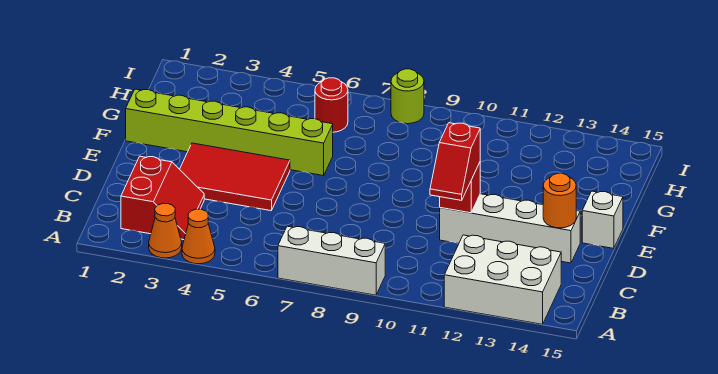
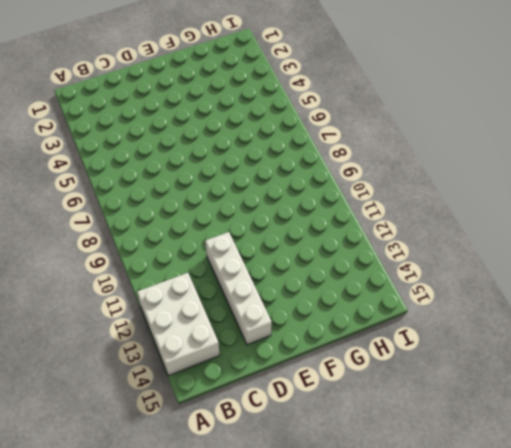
none -> orange 1x1 cone [149,203,182,258]
none -> orange 1x1 cone [182,209,215,264]
none -> white 1x3 brick [278,226,385,295]

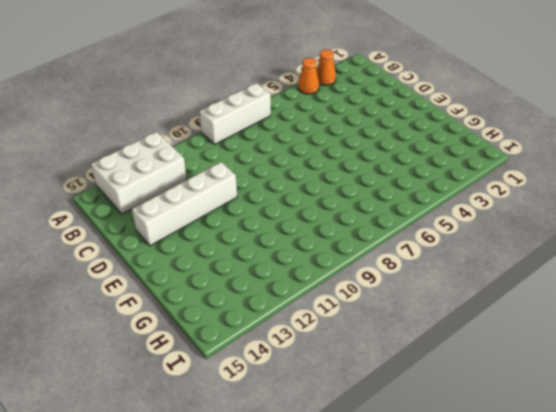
none -> red 2x2 slope [121,156,204,240]
none -> red 2x3 tile [180,143,290,211]
none -> white 1x1 brick [582,191,623,249]

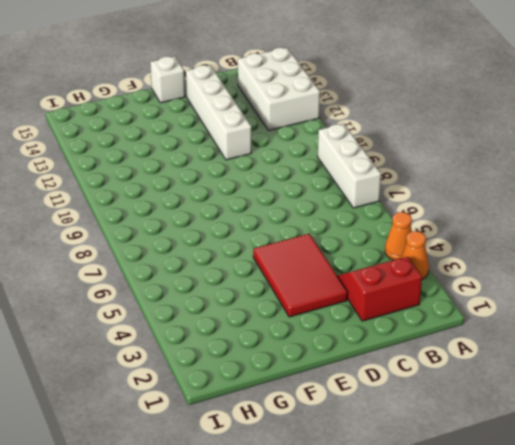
none -> lime 1x6 brick [126,89,333,176]
none -> red 1x1 round brick [315,78,348,132]
none -> lime 1x1 round brick [391,69,424,124]

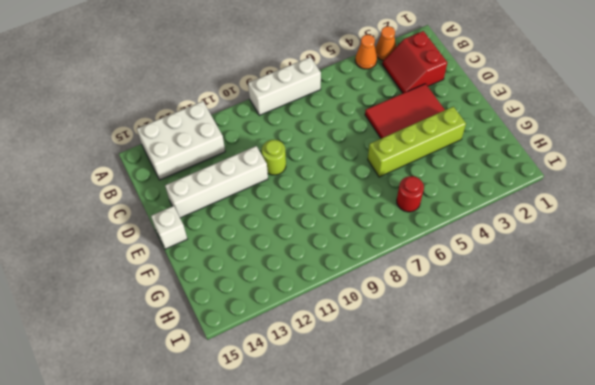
lime 1x1 round brick [262,140,286,175] -> lime 1x1 round brick moved to [391,69,424,124]
lime 1x4 brick [368,107,466,177] -> lime 1x6 brick [126,89,333,176]
none -> red 1x1 brick [440,162,480,213]
none -> orange 1x1 round brick [543,173,577,228]
none -> red 1x2 slope [430,123,480,200]

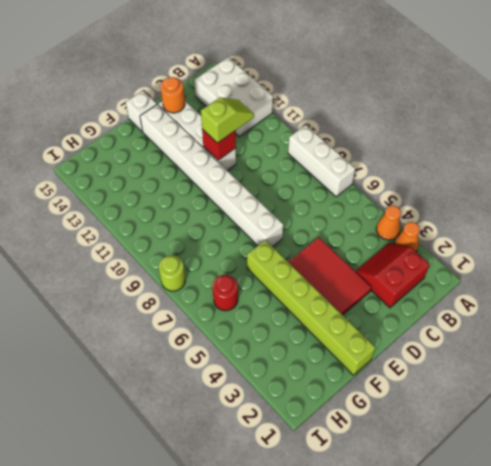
lime 1x2 slope [201,97,254,143] -> red 1x2 slope [430,123,480,200]
white 1x8 brick [140,104,283,247] -> none

